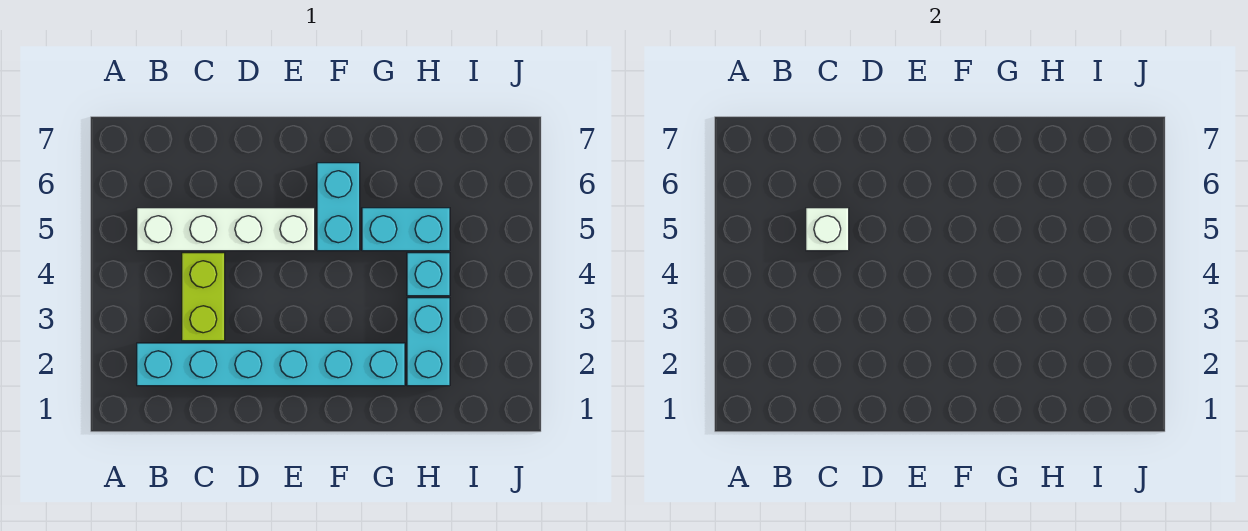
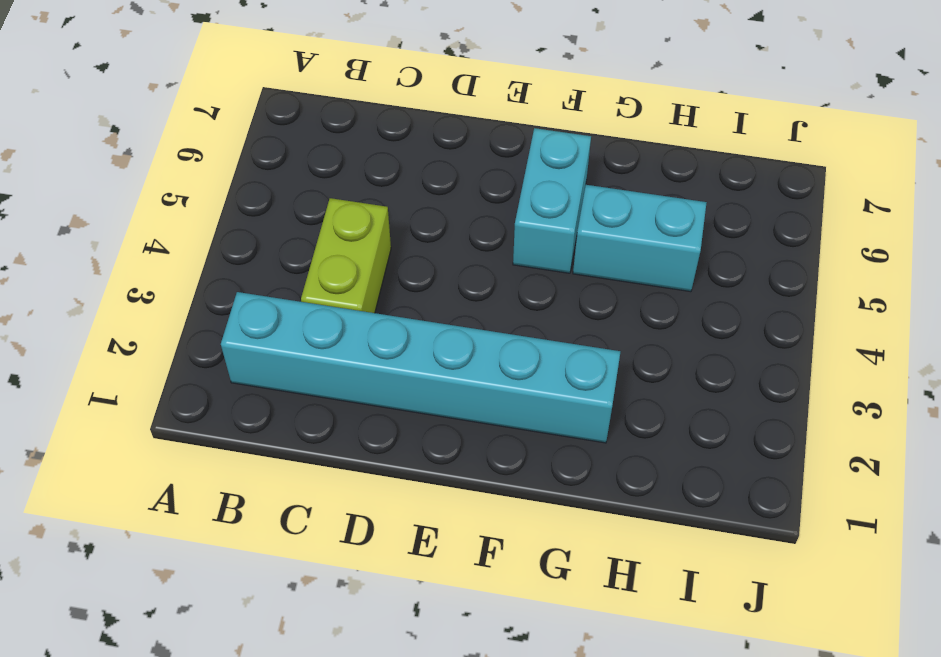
none -> white 1x4 brick [137,208,315,251]
none -> cyan 1x2 brick [407,298,450,386]

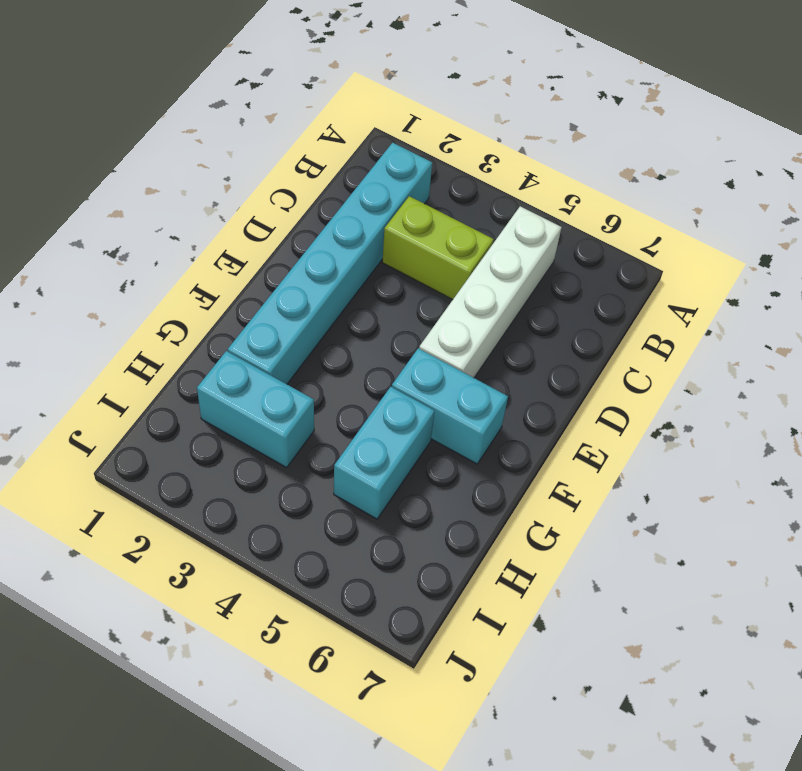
none -> cyan 1x1 brick [407,253,450,296]
none -> white 1x1 brick [806,208,849,251]

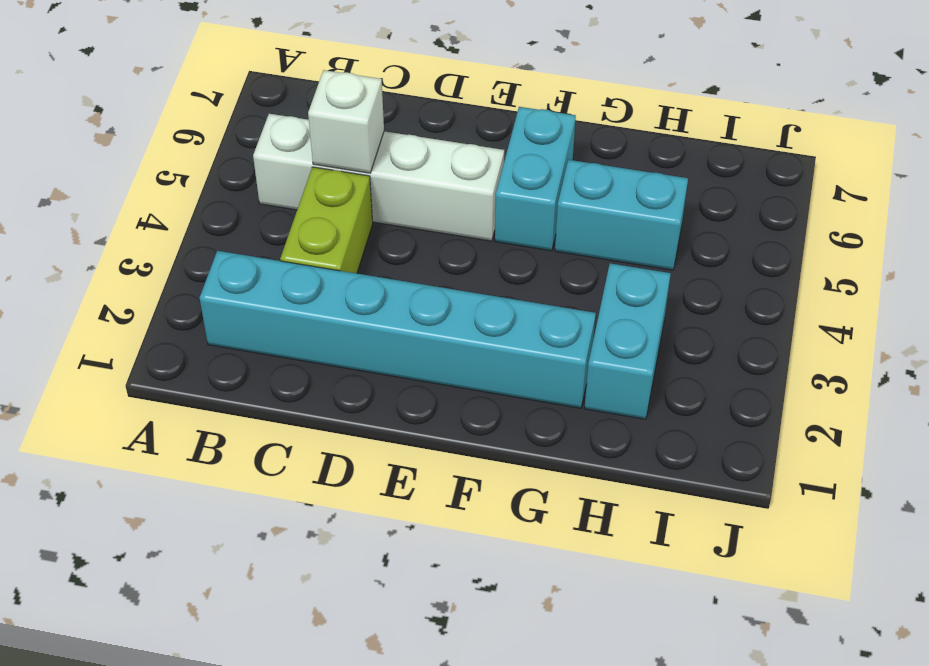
none -> cyan 1x1 brick [407,253,450,296]

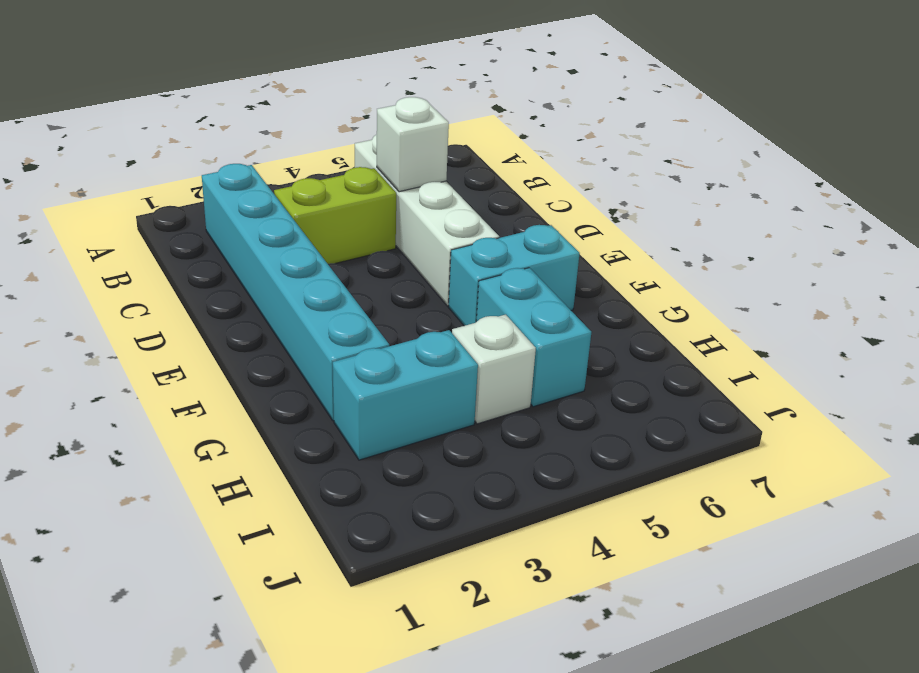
white 1x1 brick [452,315,536,424] -> cyan 1x1 brick [407,253,450,296]

